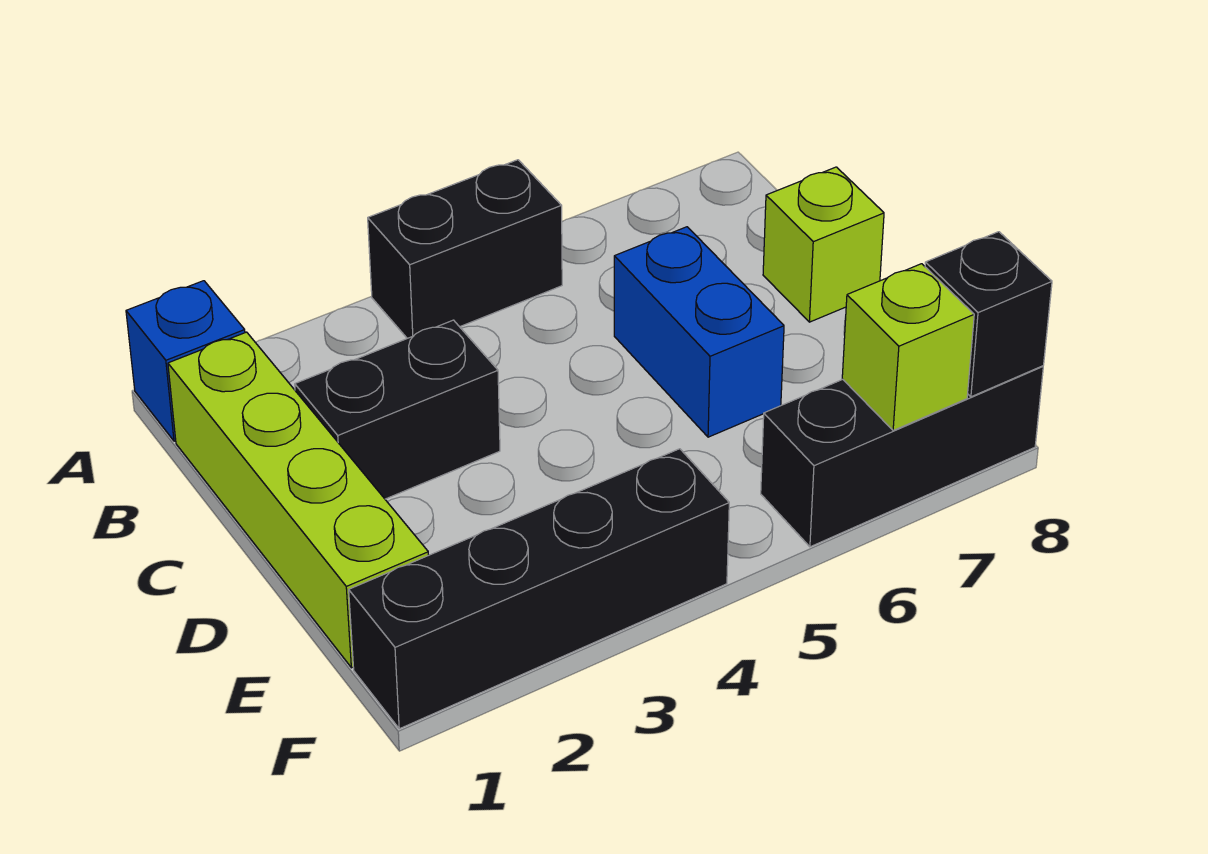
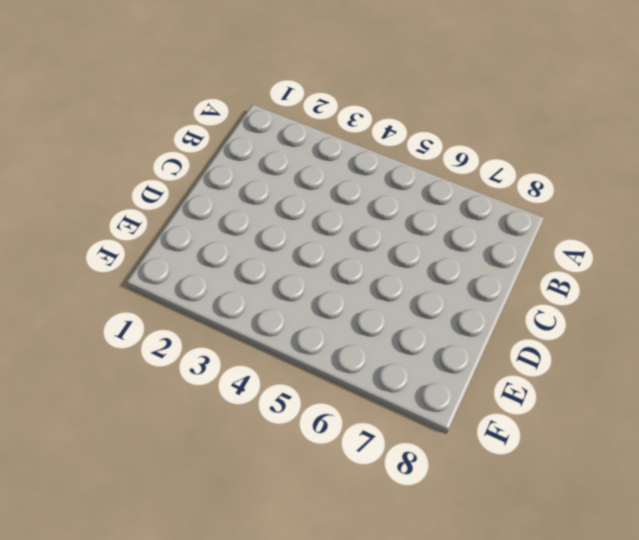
none -> blue 1x1 brick [126,281,245,441]
none -> black 1x2 brick [368,160,562,338]

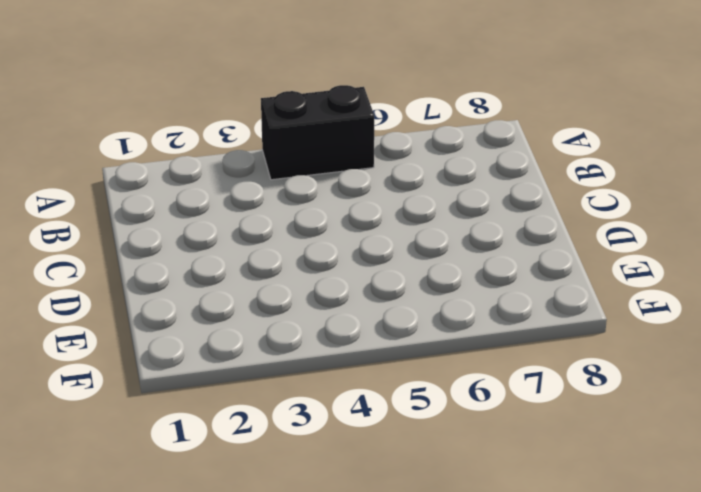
none -> blue 1x1 brick [126,281,245,441]
none -> lime 1x4 brick [168,332,429,668]

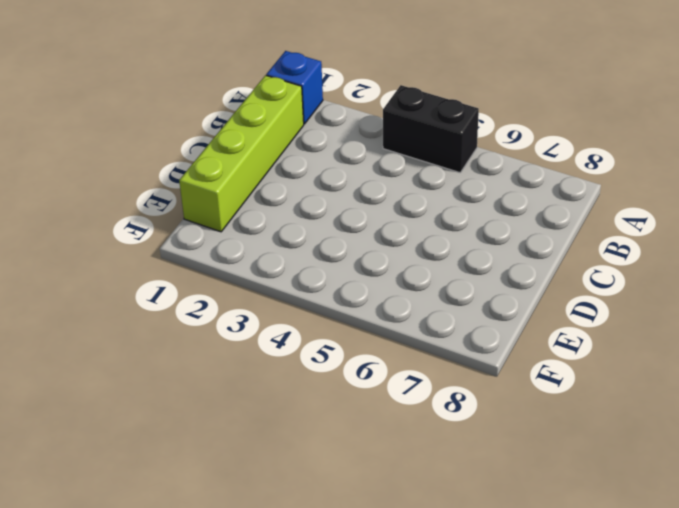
none -> black 1x2 brick [295,320,500,499]
none -> blue 1x2 brick [614,227,784,437]

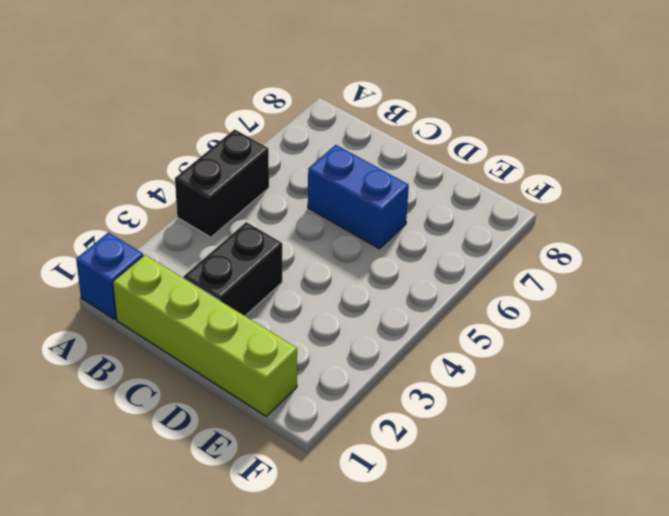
none -> lime 1x1 brick [763,167,884,322]
none -> black 1x4 brick [349,449,729,729]

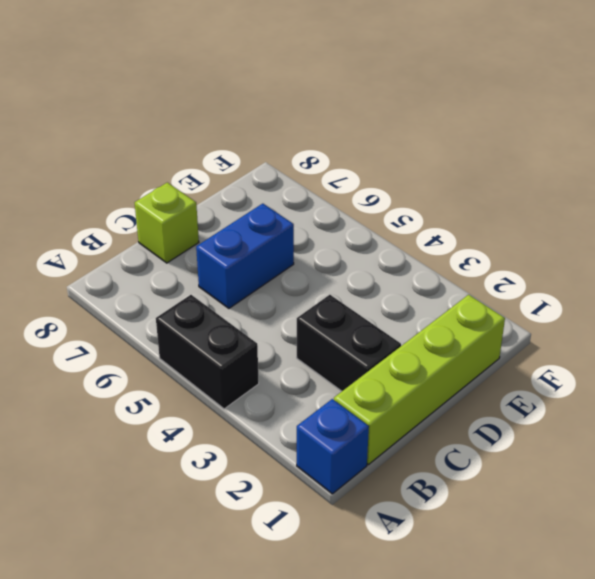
none -> black 1x4 brick [349,449,729,729]
none -> black 1x3 brick [761,366,1043,547]

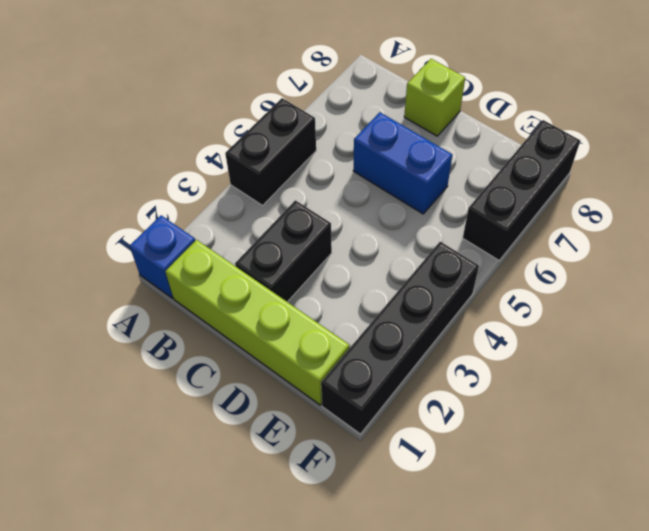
none -> lime 1x1 brick [842,264,974,431]
none -> black 1x1 brick [925,232,1052,397]

